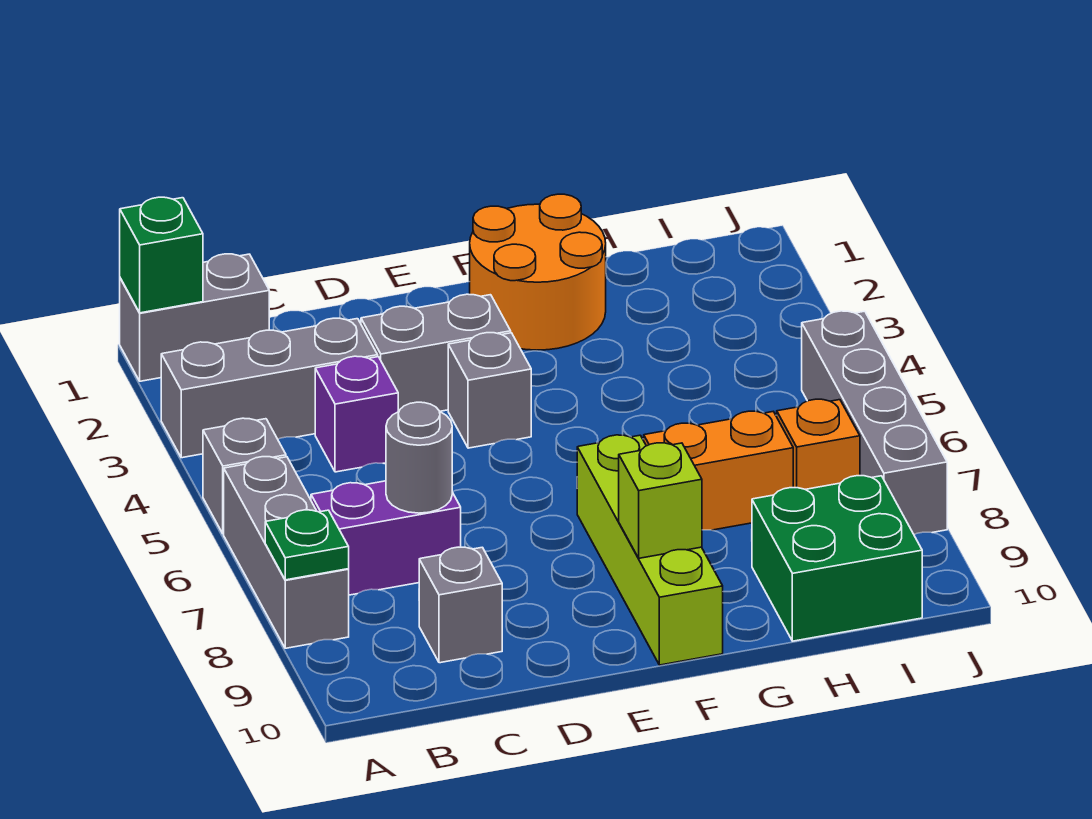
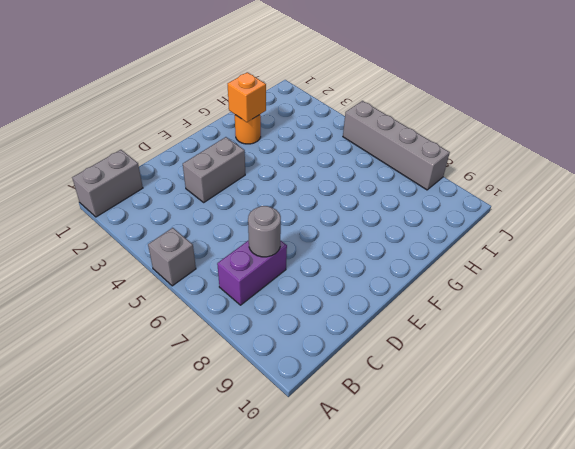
orange 1x1 round brick [235,115,261,144] -> orange 2x2 round brick [470,194,606,350]
orange 1x1 brick [228,72,266,122] -> orange 1x1 brick moved to [777,399,860,489]
none -> grey 1x3 brick [161,318,378,458]
none -> grey 1x3 brick [224,457,349,648]
none -> purple 1x1 brick [315,356,398,472]

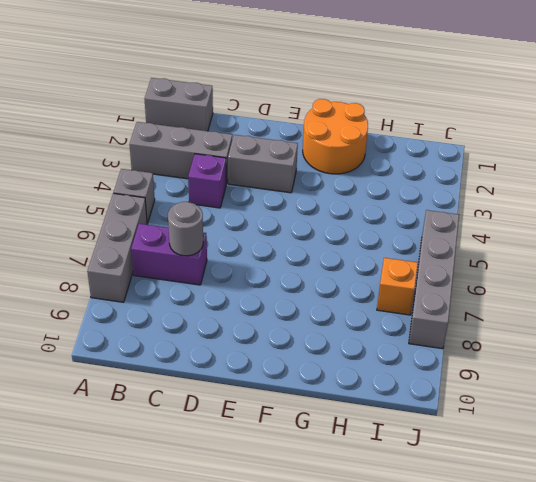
none -> grey 1x1 brick [419,547,502,663]
none -> grey 1x1 brick [448,333,531,448]
none -> lime 1x4 brick [577,435,723,665]

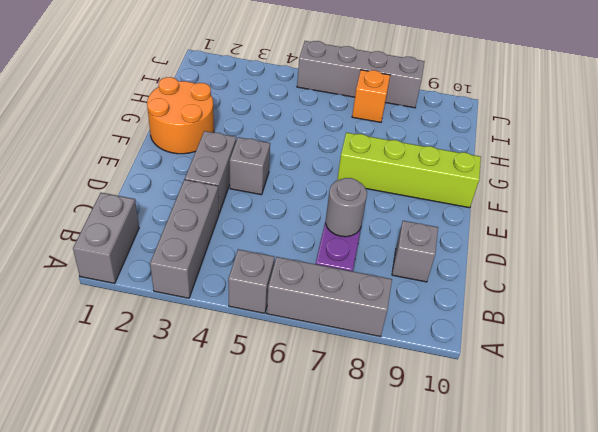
none -> purple 1x1 brick [315,356,398,472]
none -> orange 1x2 brick [644,411,793,530]
none -> green 2x2 brick [752,476,922,641]

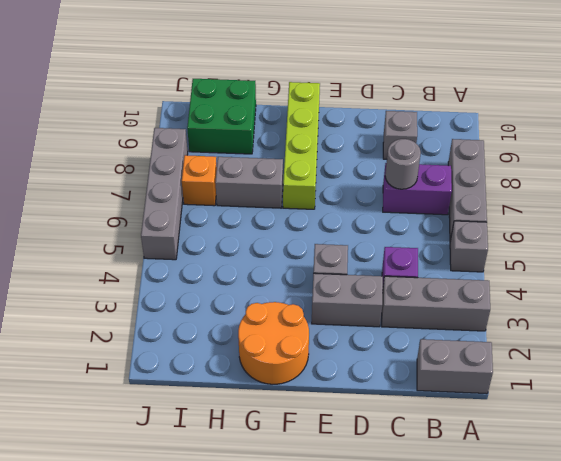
grey 1x2 brick [215,157,283,208] -> orange 1x2 brick [644,411,793,530]
none -> green 1x1 brick [120,197,203,313]
none -> green 1x1 plate [265,510,349,580]
none -> lime 1x1 brick [619,443,702,558]

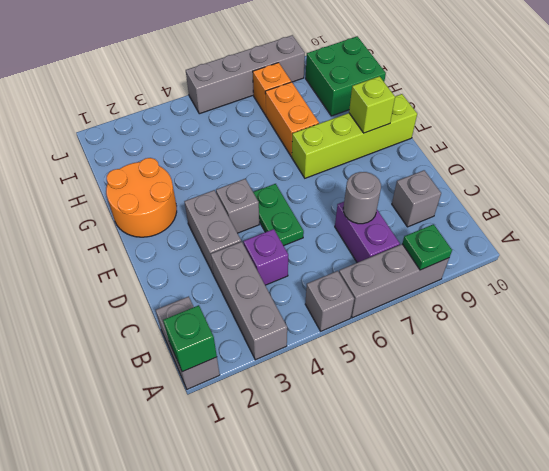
green 1x2 plate [253,184,304,246] -> none

